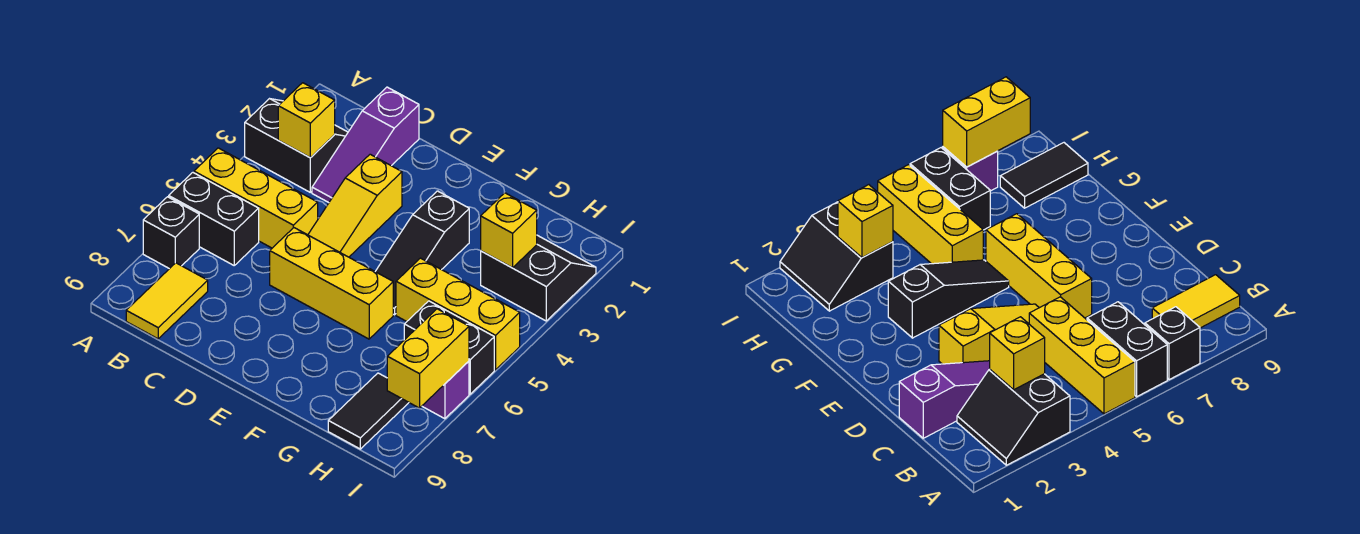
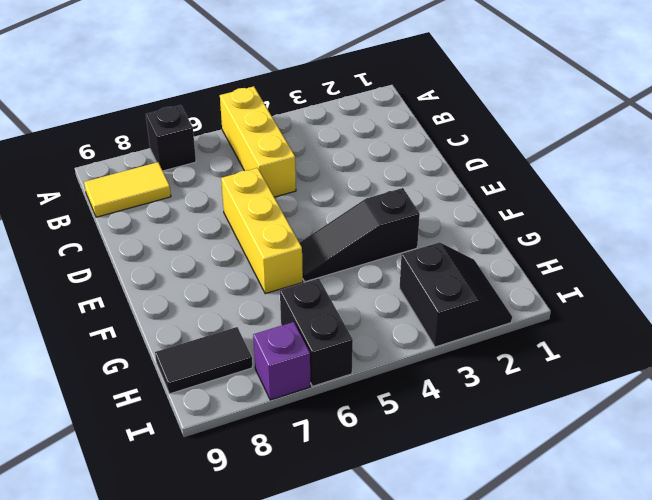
none -> black 2x2 slope [245,99,348,192]
none -> black 1x2 brick [169,173,259,265]
none -> purple 1x3 slope [312,87,419,203]

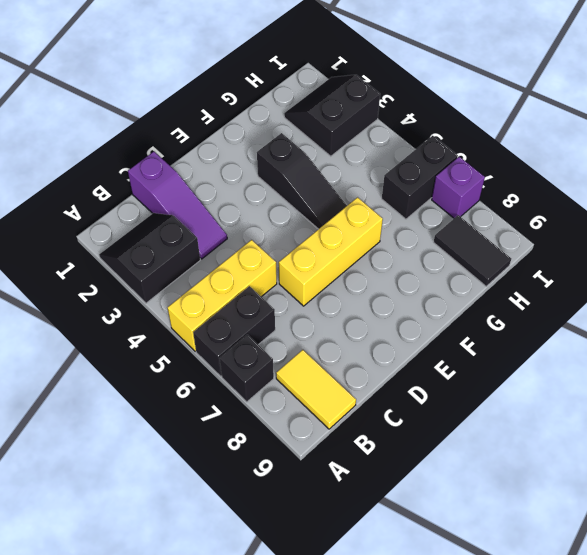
none -> yellow 1x3 slope [308,154,402,257]
none -> yellow 1x3 brick [396,258,520,370]
none -> yellow 1x1 brick [278,83,335,158]

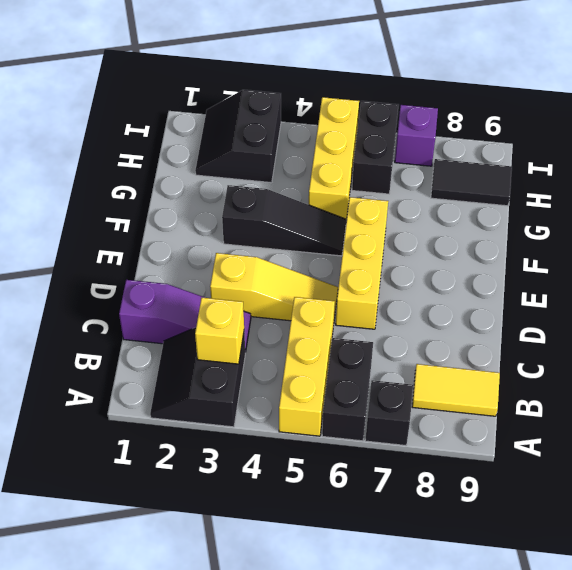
none -> yellow 1x1 brick [481,193,537,268]
none -> yellow 1x2 brick [387,309,469,408]

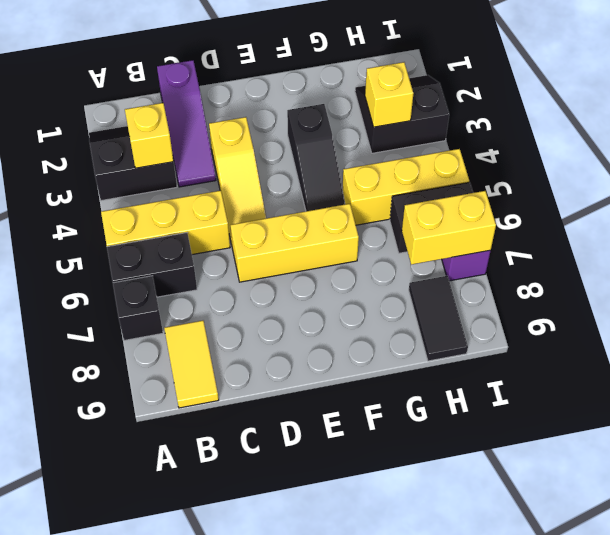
yellow 1x2 brick [402,191,496,265] -> yellow 1x2 brick turned to [387,309,469,408]

